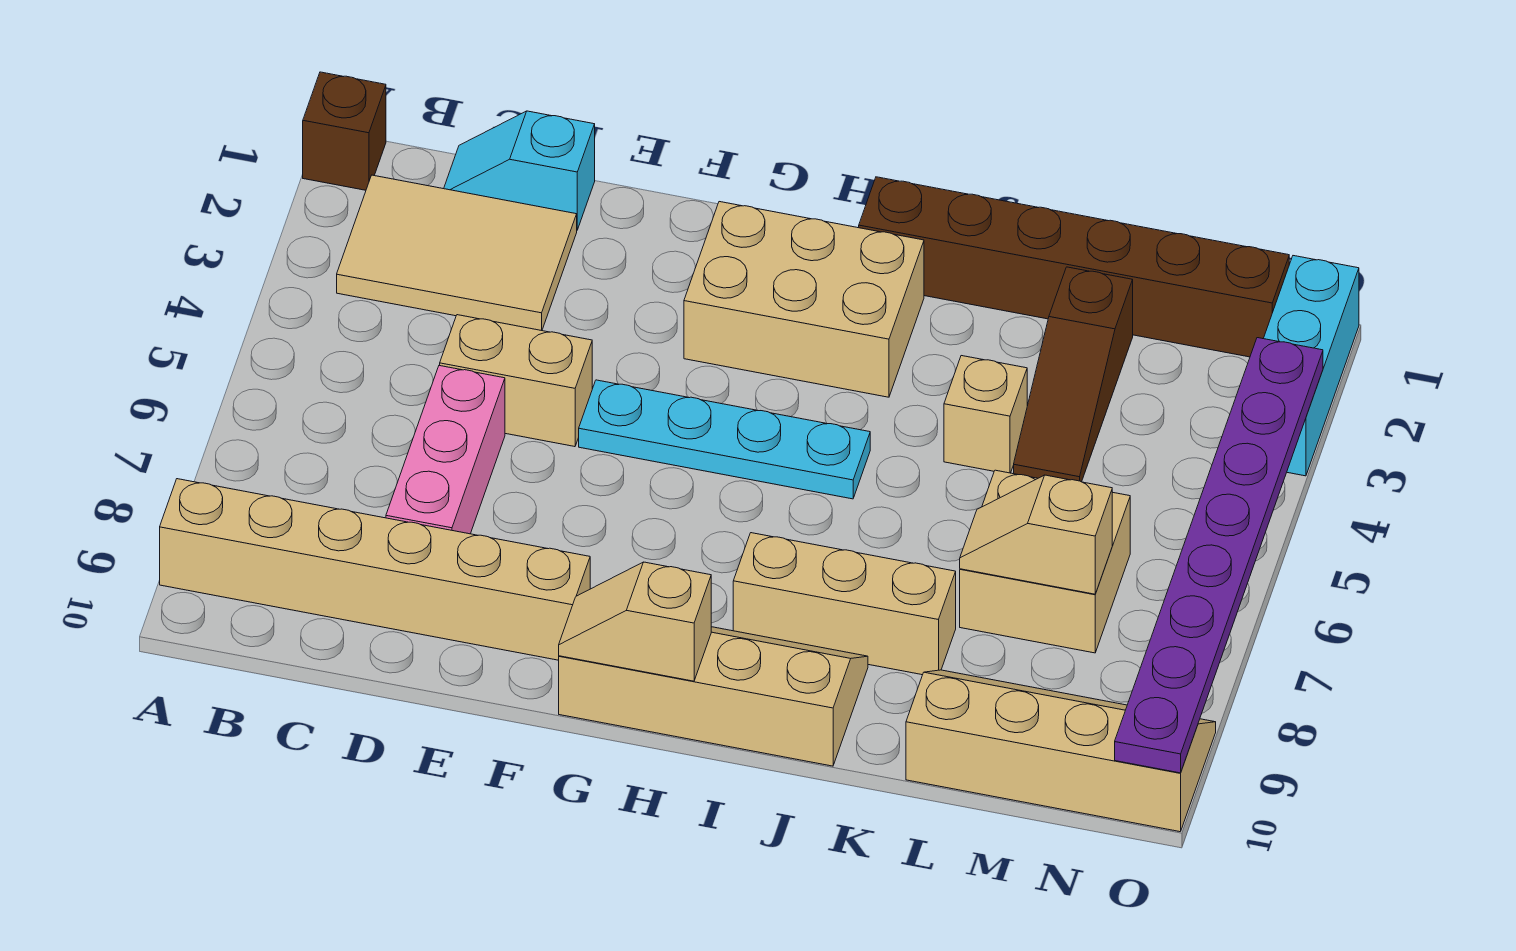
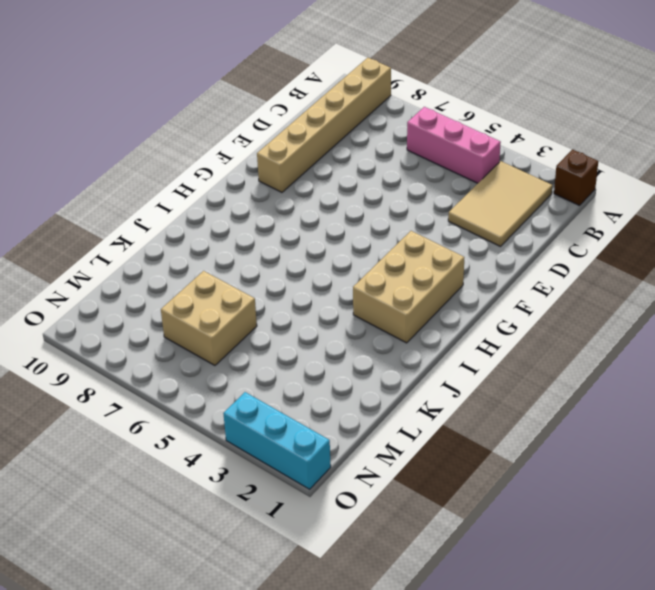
pink 1x3 brick [407,107,501,183] -> pink 1x3 brick moved to [386,365,505,534]
none -> cyan 1x2 slope [444,111,595,230]
none -> tan 1x2 brick [440,315,592,447]
none -> cyan 1x4 plate [579,380,870,499]

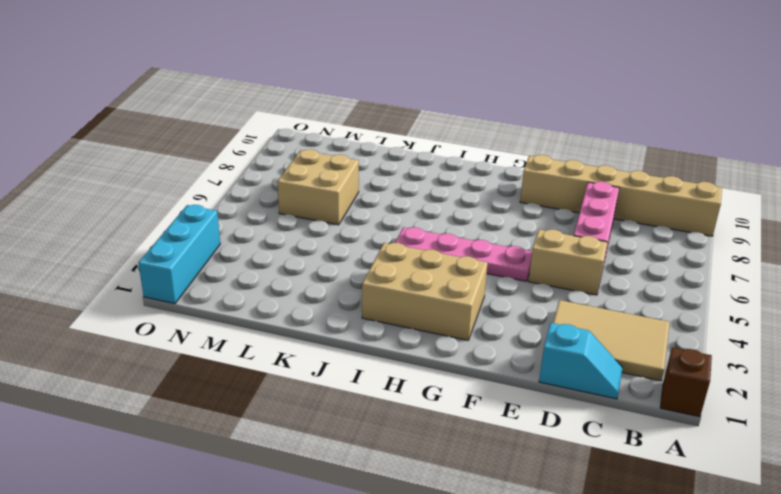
pink 1x4 plate [395,227,532,281] -> cyan 1x4 plate [579,380,870,499]
none -> tan 2x4 slope [559,627,868,766]
none -> brown 1x6 brick [859,177,1289,357]
none -> tan 1x3 brick [733,533,956,675]

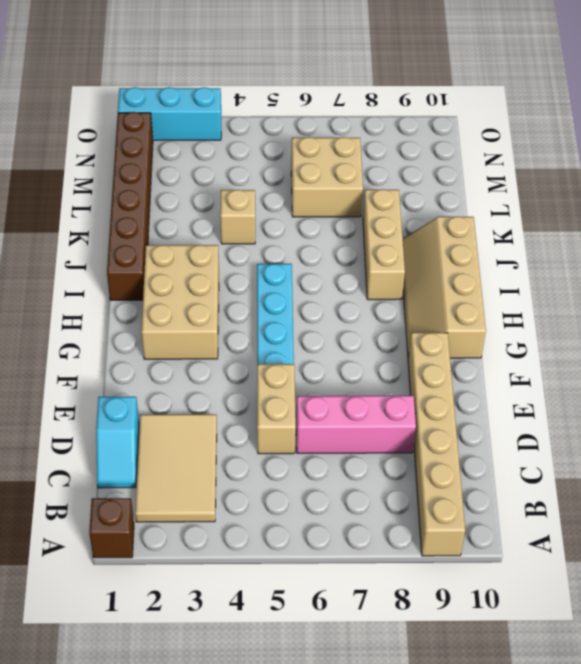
none -> brown 1x3 slope [1014,267,1133,482]
none -> tan 2x4 slope [906,670,1216,832]
none -> tan 1x2 slope [559,562,711,681]

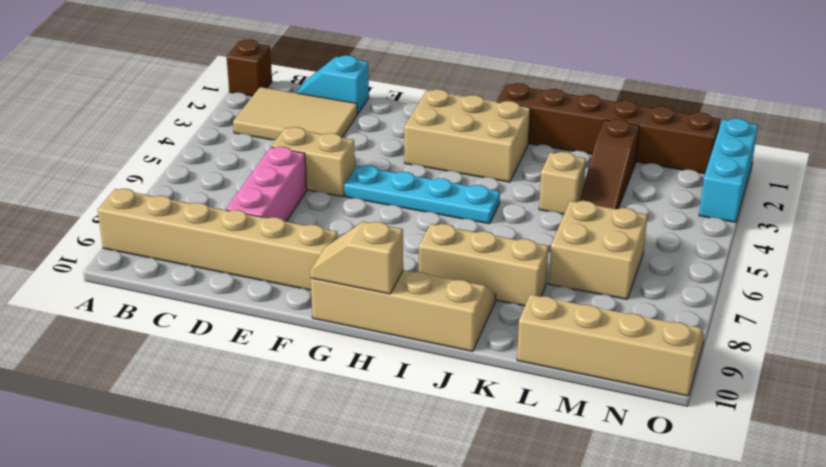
none -> tan 1x2 slope [960,475,1112,594]
none -> purple 1x8 plate [1115,338,1323,773]

